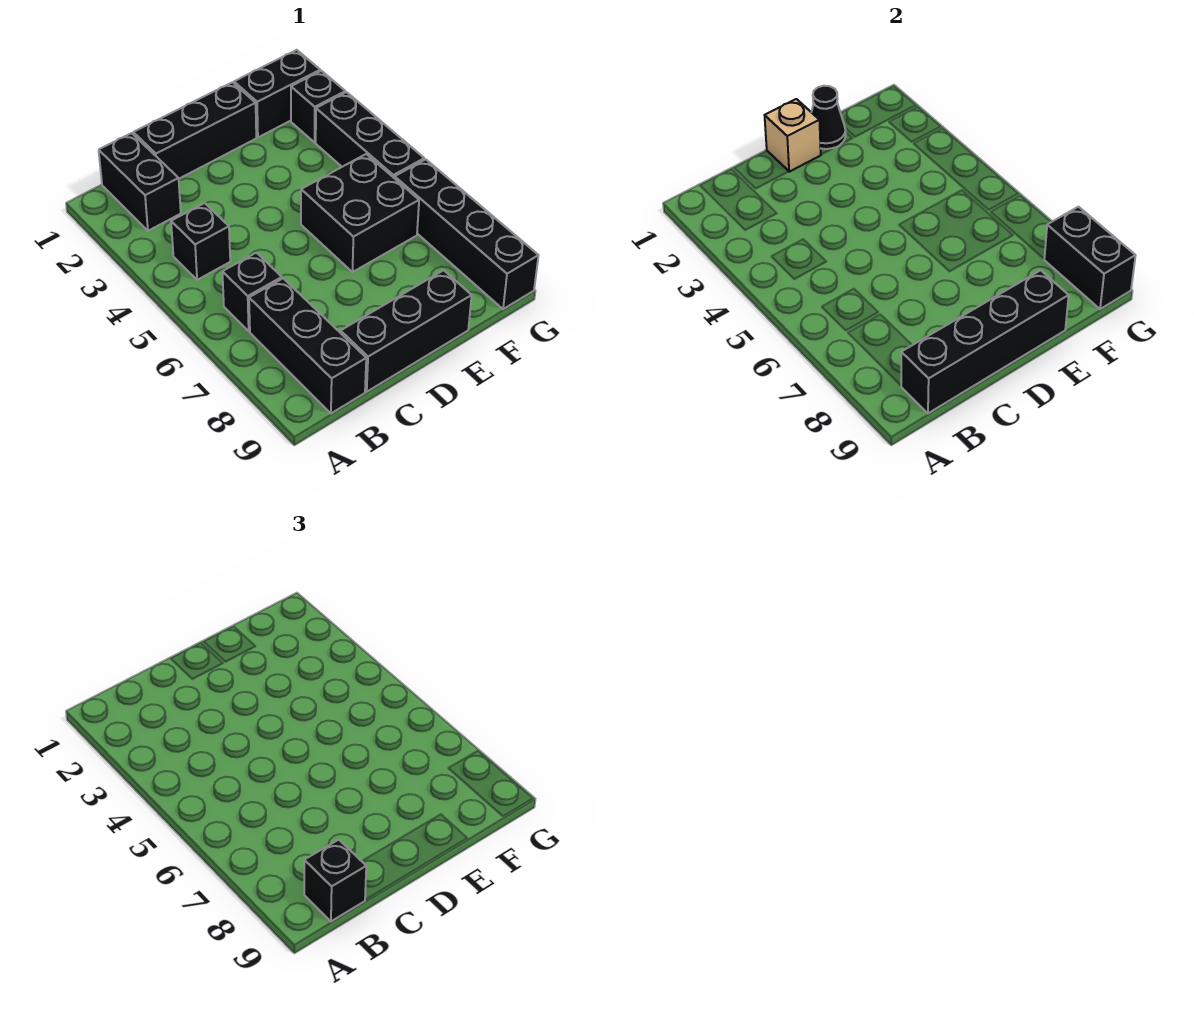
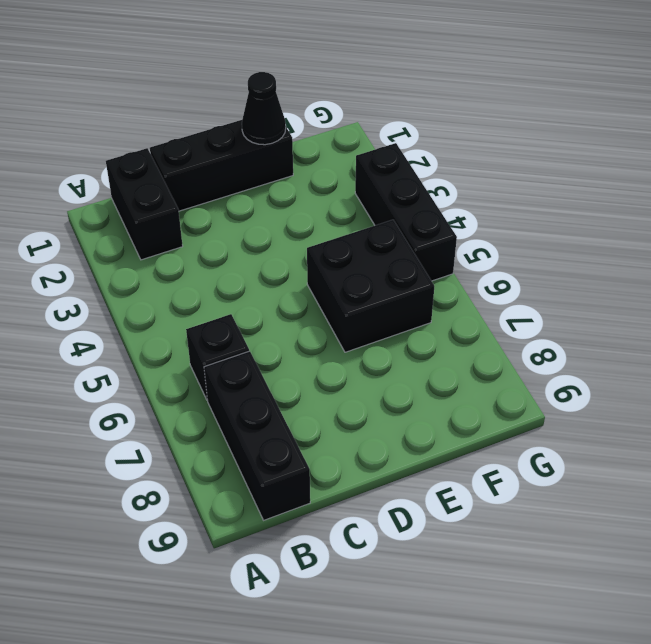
none -> black 1x1 brick [171,203,230,280]
none -> black 1x3 brick [341,270,472,392]
none -> black 1x2 brick [234,50,320,137]

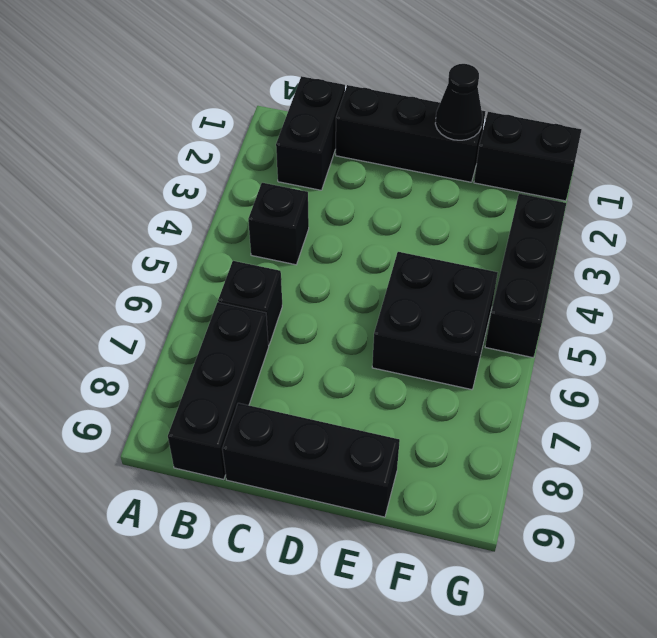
none -> black 1x1 brick [291,71,345,142]
none -> black 1x4 brick [395,159,539,309]
none -> black 1x4 brick [901,270,1069,413]

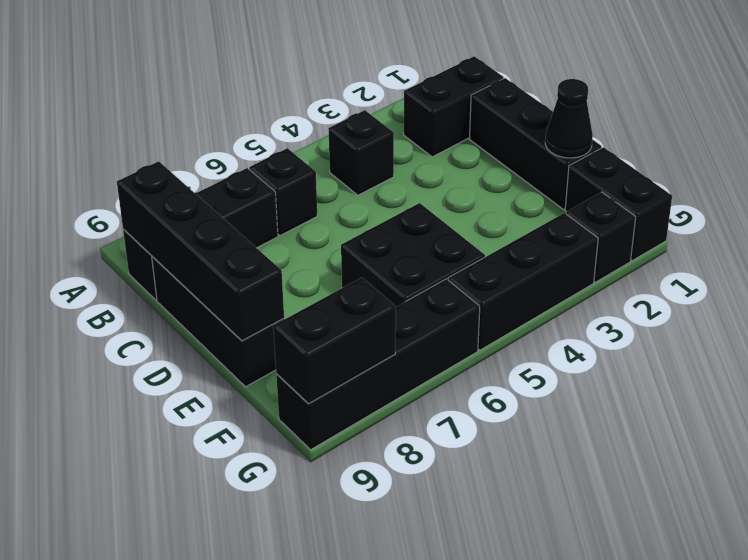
none -> tan 1x1 brick [765,99,821,172]
none -> black 1x1 brick [304,840,366,921]

